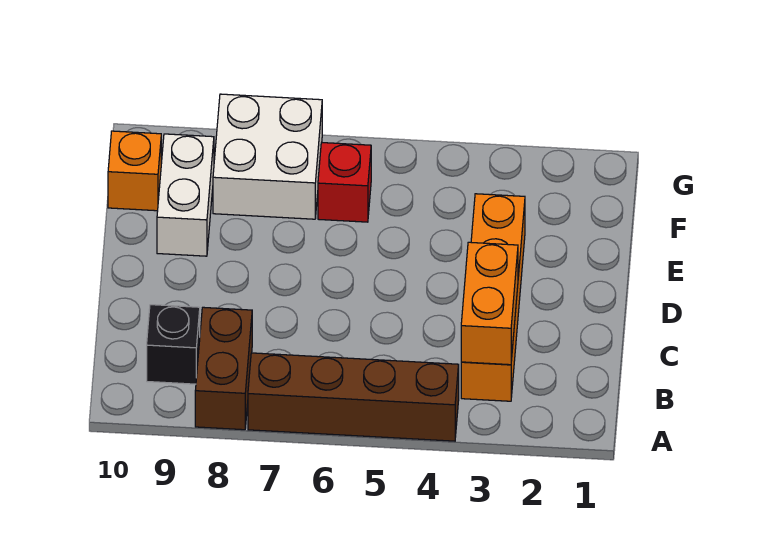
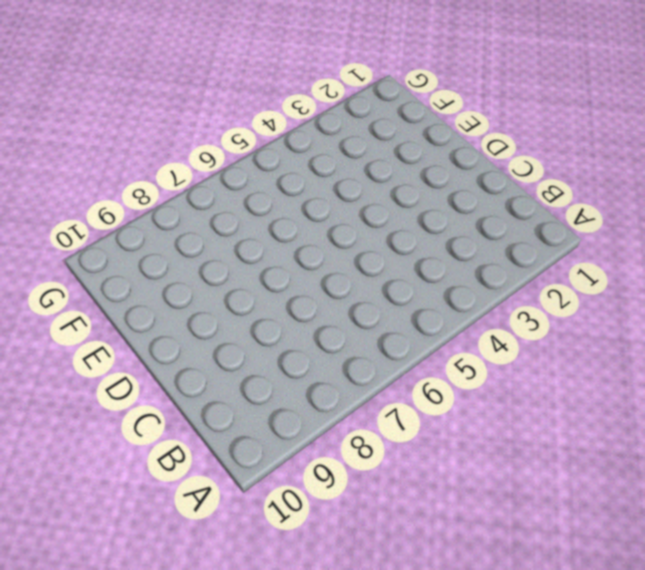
none -> brown 1x4 brick [248,353,459,441]
none -> brown 1x2 brick [195,307,252,430]

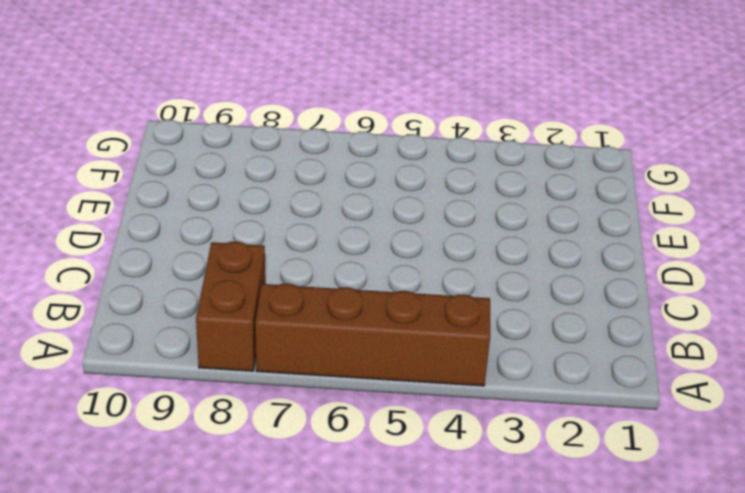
none -> orange 1x4 brick [461,194,525,401]
none -> black 1x1 brick [147,305,200,384]

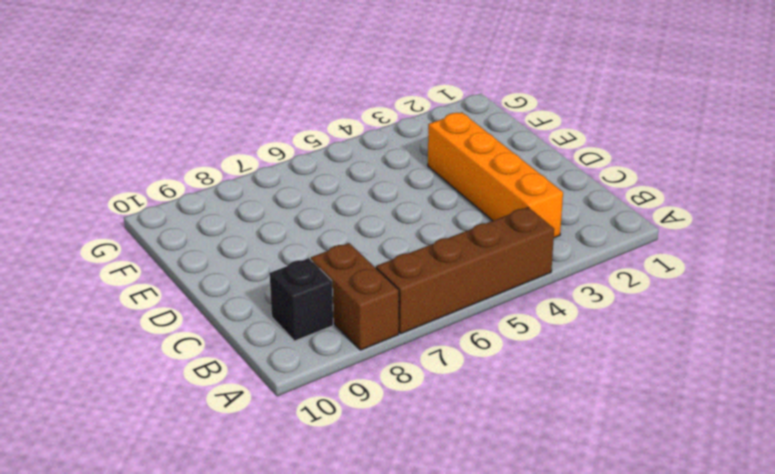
none -> white 1x2 brick [157,134,214,256]
none -> red 1x1 brick [318,143,371,222]

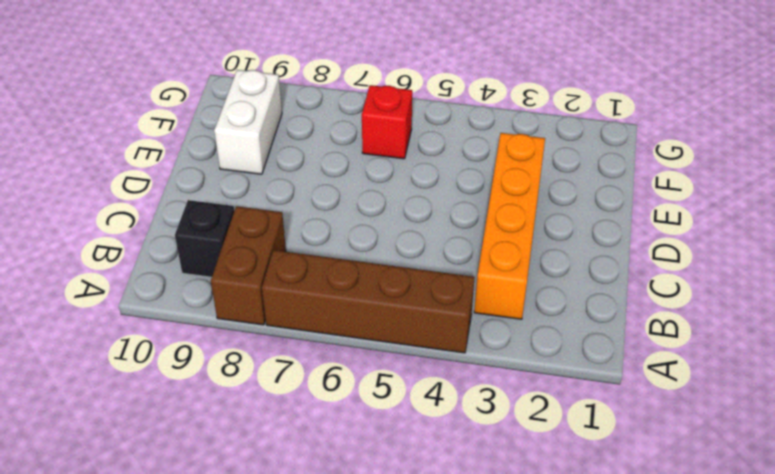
none -> white 2x2 brick [213,94,322,219]
none -> orange 1x1 brick [108,131,161,211]

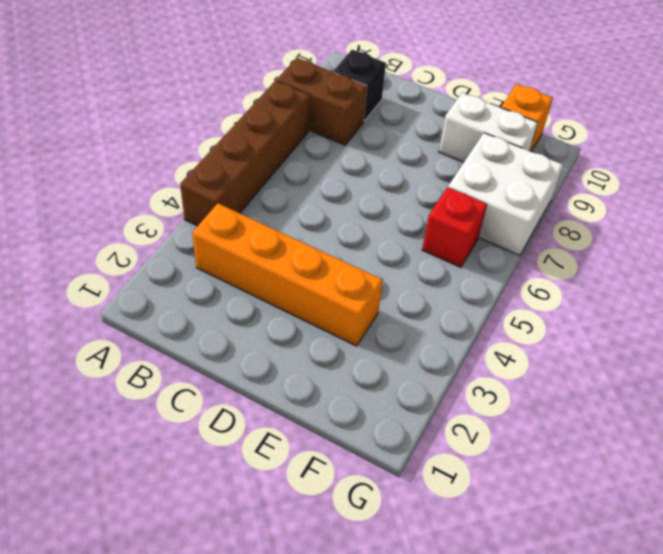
none -> orange 1x2 brick [461,242,518,365]

